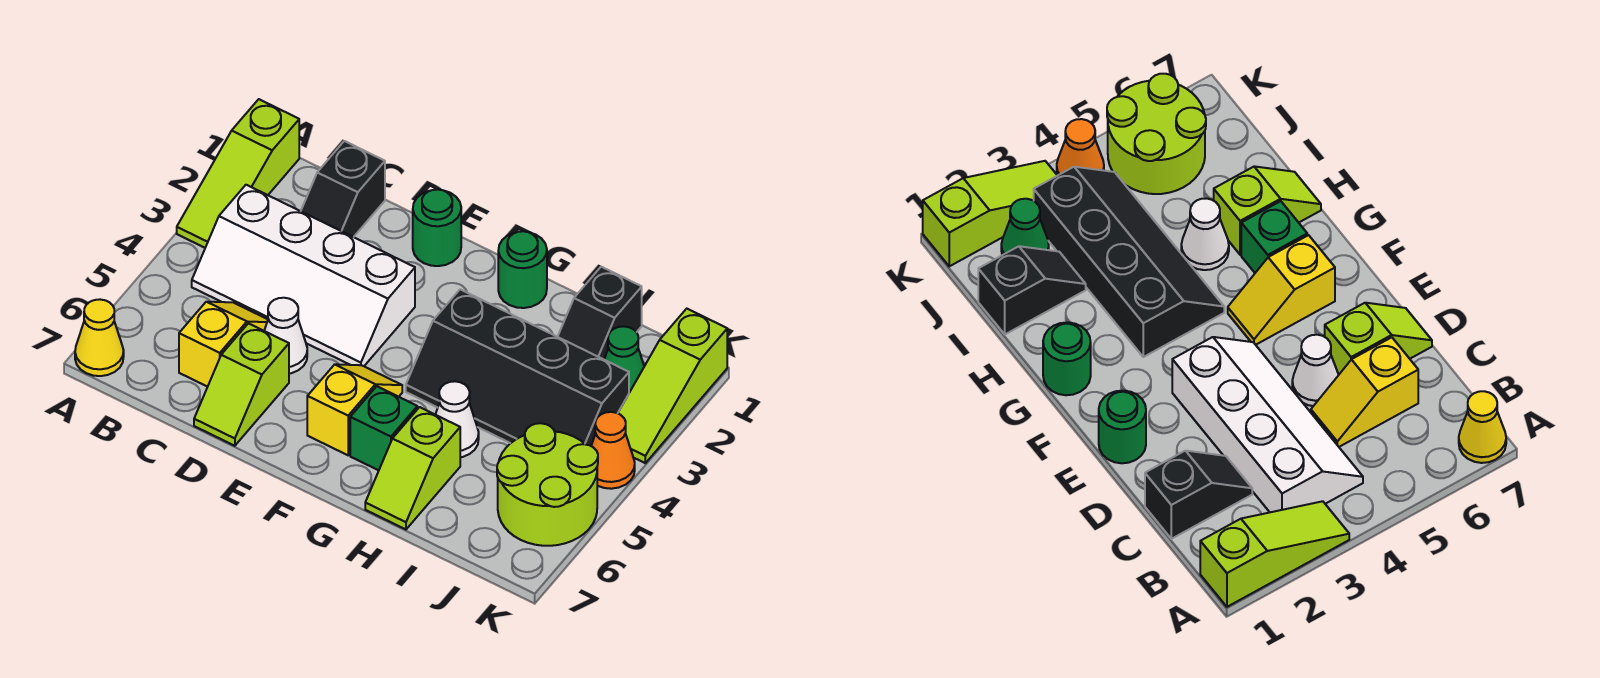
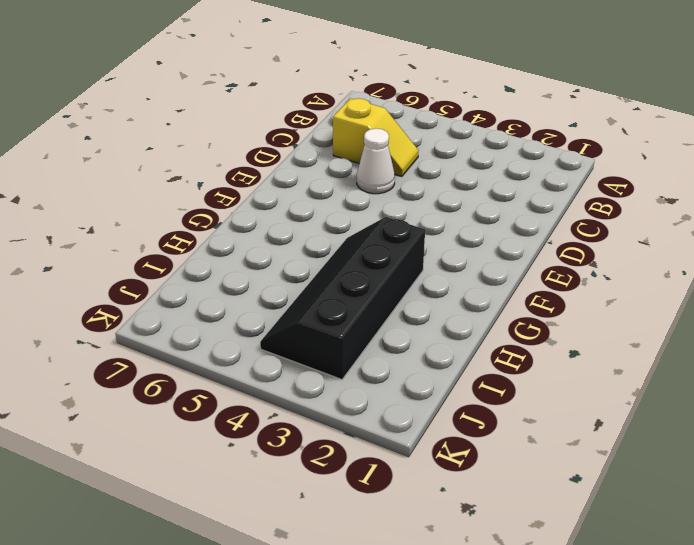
none -> lime 1x3 slope [177,99,299,248]
none -> yellow 1x1 cone [75,299,124,376]
none -> white 2x4 slope [192,185,415,366]

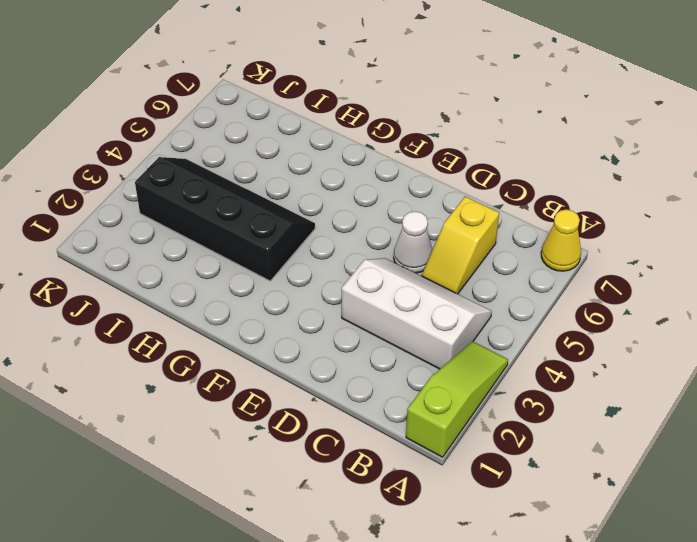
white 2x3 slope [341,258,492,369] -> white 2x4 slope [192,185,415,366]
none -> black 1x2 slope [301,141,385,237]
none -> lime 1x2 slope [194,323,289,446]
none -> green 1x1 round brick [413,189,461,266]

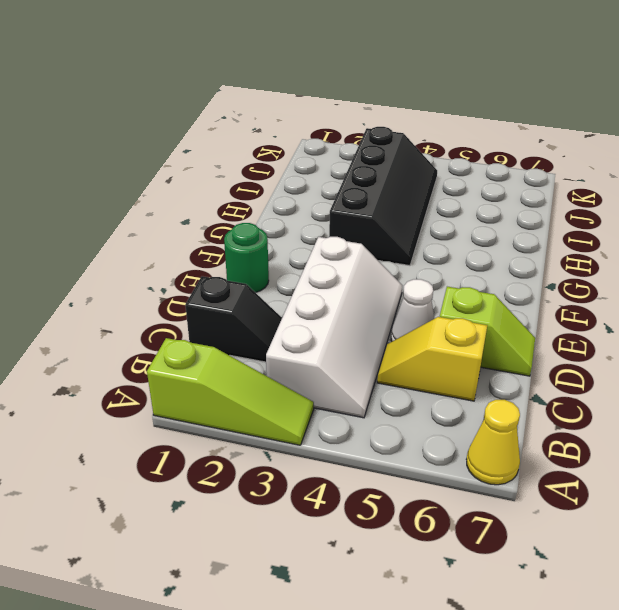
none -> yellow 1x2 slope [307,364,402,455]
none -> green 1x1 round brick [498,231,547,308]
none -> green 1x1 brick [350,386,417,470]

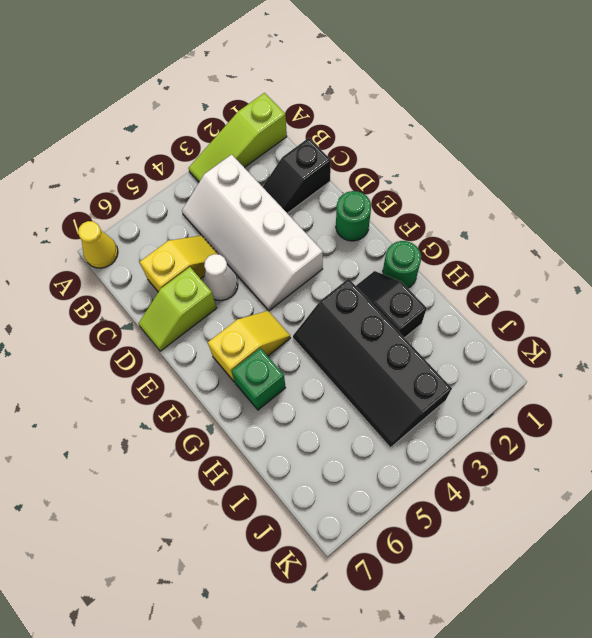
black 1x2 slope [356,271,427,338] -> black 1x2 slope turned to [558,267,642,359]
none -> white 1x1 cone [435,381,479,457]
none -> lime 1x2 slope [365,407,460,529]
none -> green 1x1 cone [604,326,644,393]

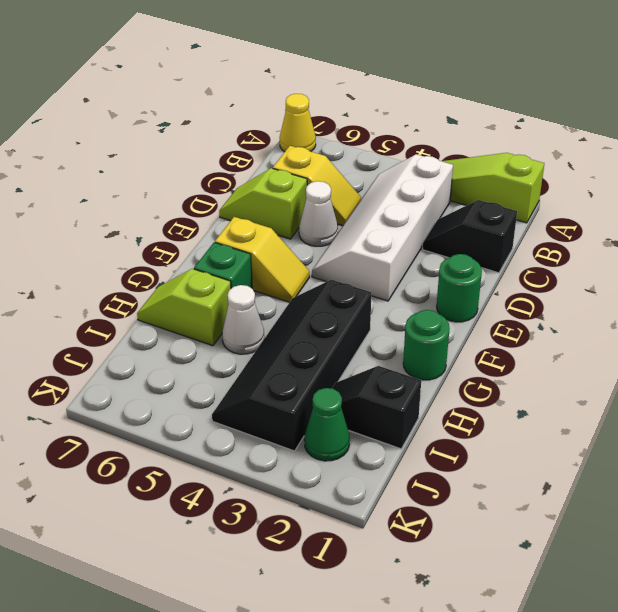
none -> lime 2x2 round brick [497,423,598,546]
none -> lime 1x3 slope [618,309,727,463]
none -> orange 1x1 cone [591,412,635,489]

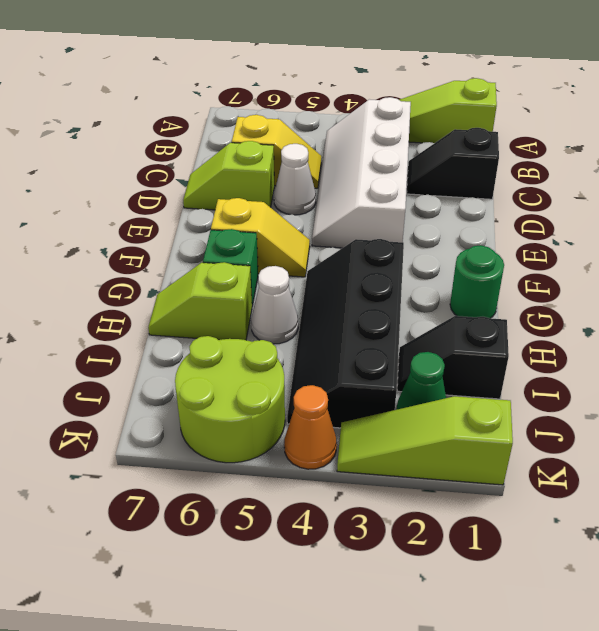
none -> yellow 1x1 cone [75,299,124,376]
none -> green 1x1 round brick [413,189,461,266]

